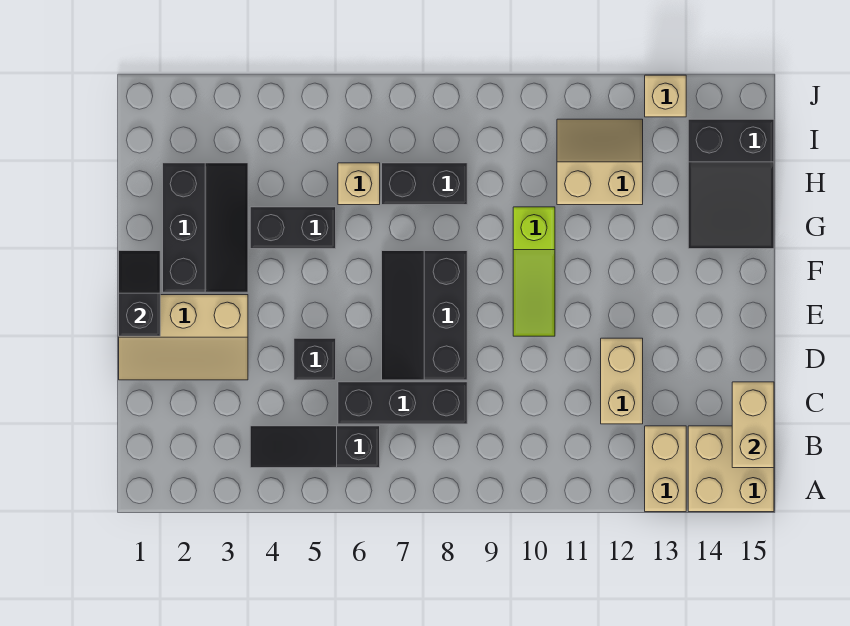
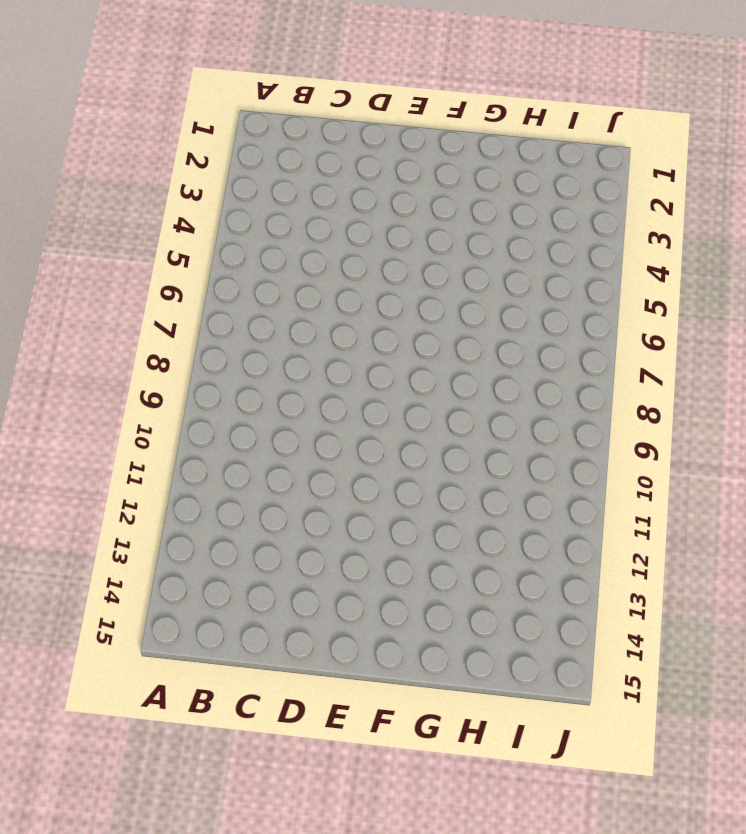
none -> tan 1x2 brick [645,426,686,512]
none -> tan 2x2 brick [688,426,774,512]
none -> black 1x3 slope [250,426,380,468]

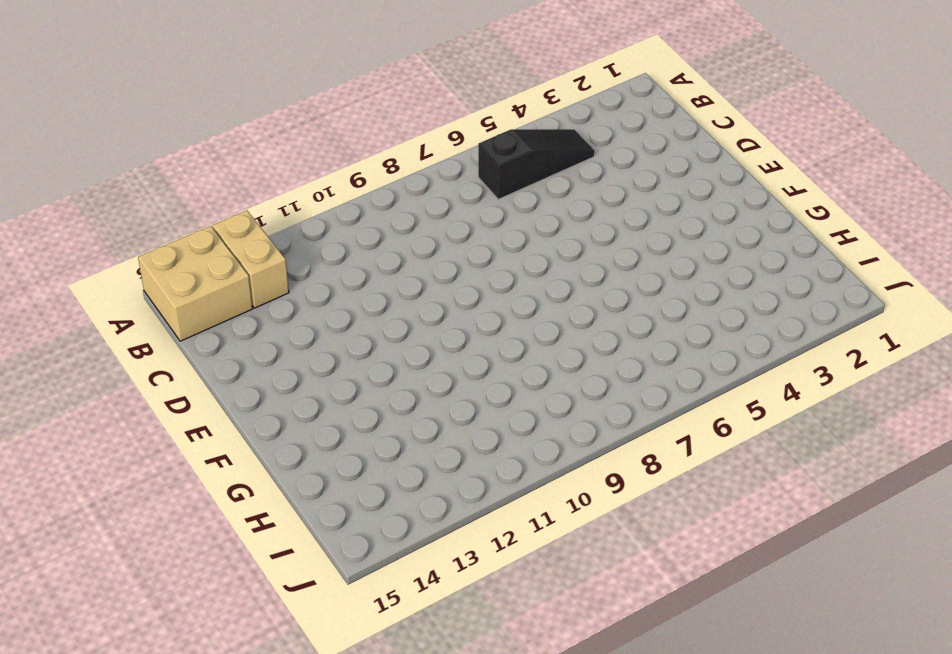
none -> black 1x3 brick [338,382,467,424]
none -> tan 1x2 brick [601,338,643,424]
none -> tan 2x3 slope [119,295,248,380]

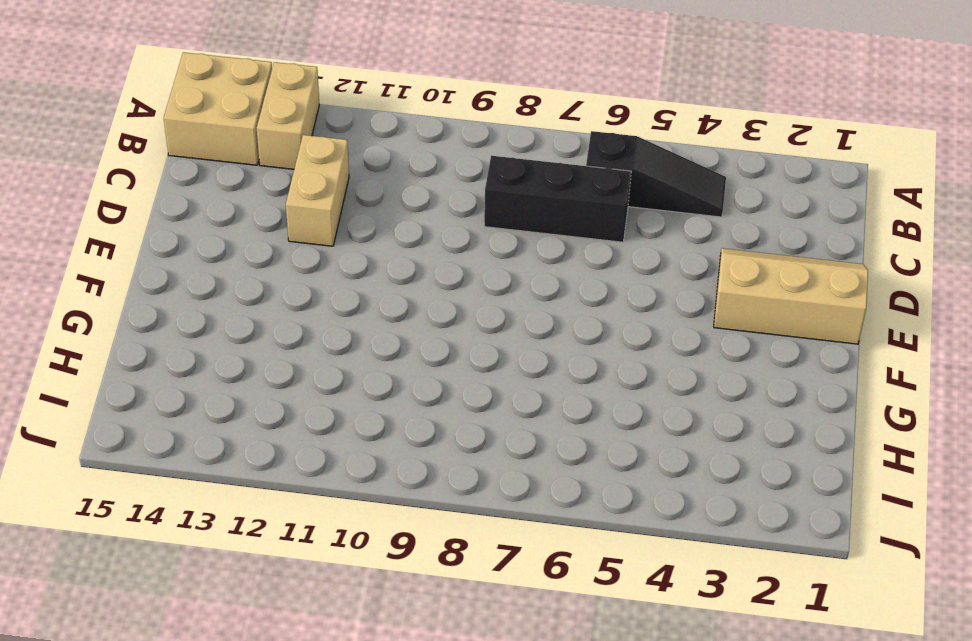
none -> black 1x1 brick [294,338,336,380]
none -> black 2x3 slope [382,251,467,380]
none -> lime 1x3 slope [513,207,555,336]

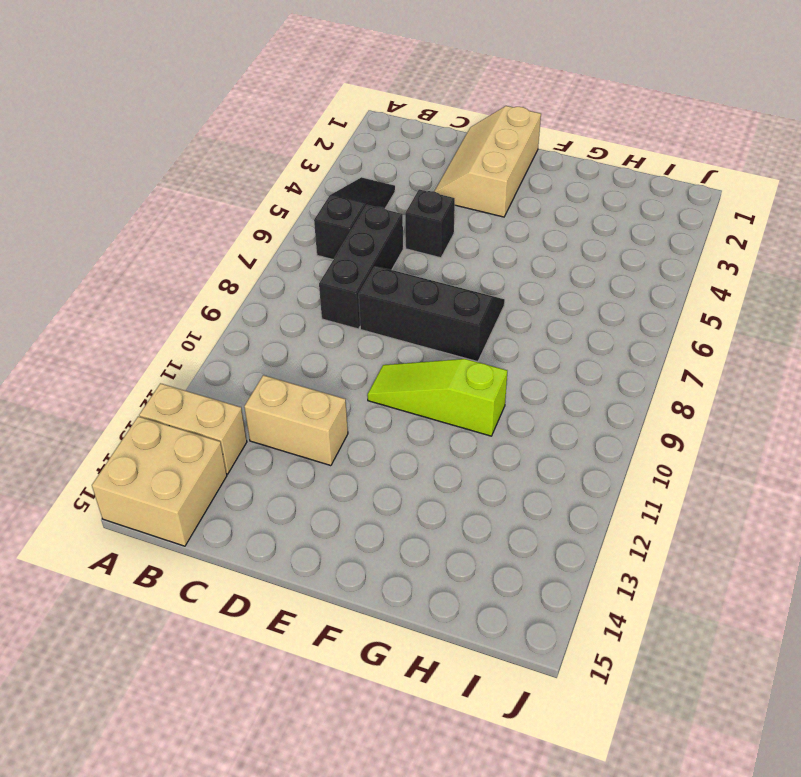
none -> black 2x3 slope [163,163,248,292]
none -> black 1x2 brick [250,207,336,249]
none -> black 2x3 slope [688,119,774,249]

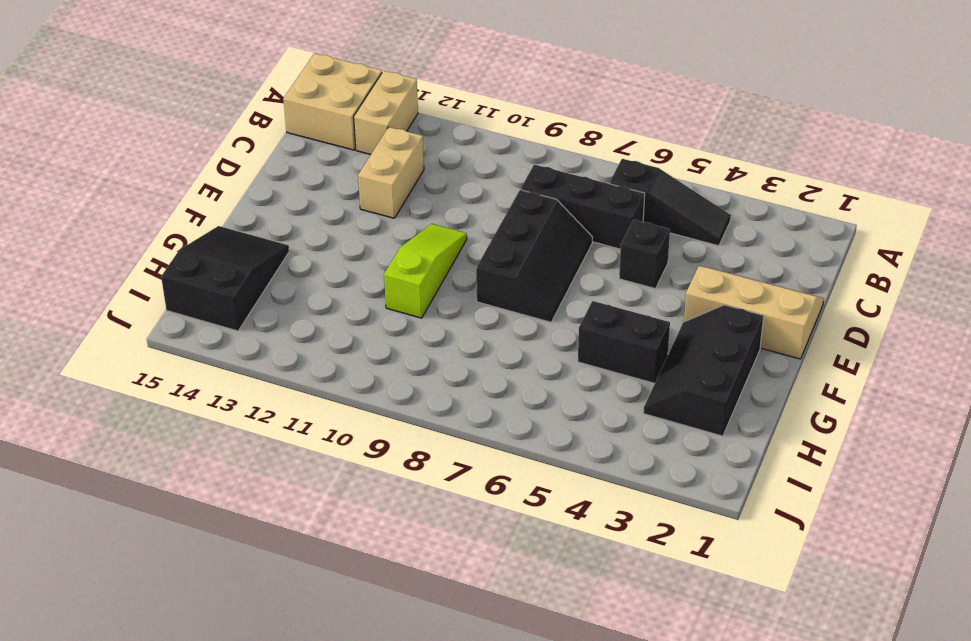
none -> tan 1x1 brick [338,163,380,205]
none -> black 1x2 brick [382,163,467,205]
none -> tan 2x2 slope [557,119,643,205]

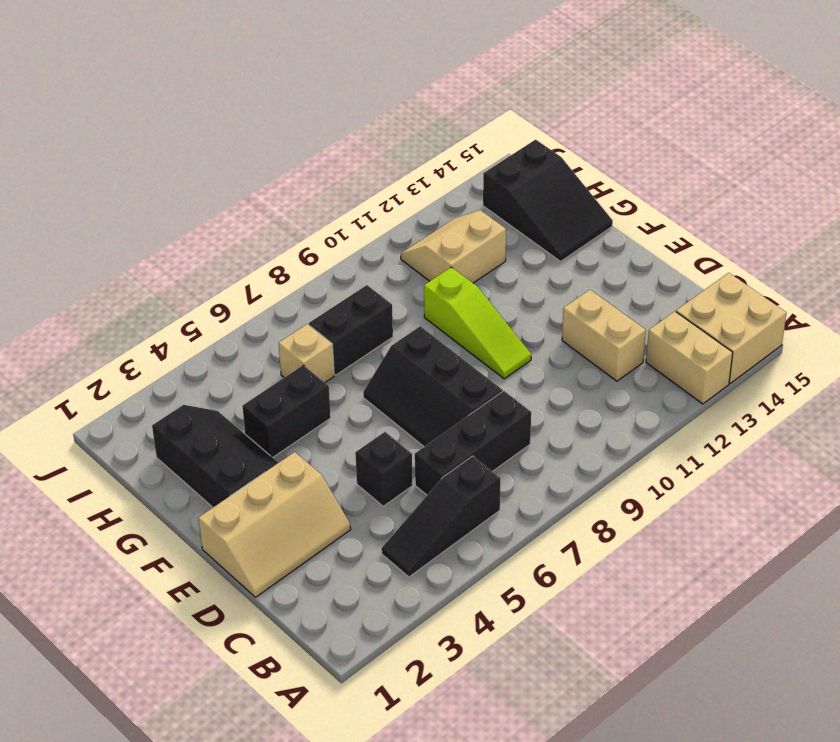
none -> tan 1x1 brick [645,75,686,117]
none -> tan 1x2 brick [732,382,774,468]
none -> black 1x2 slope [119,251,160,336]

